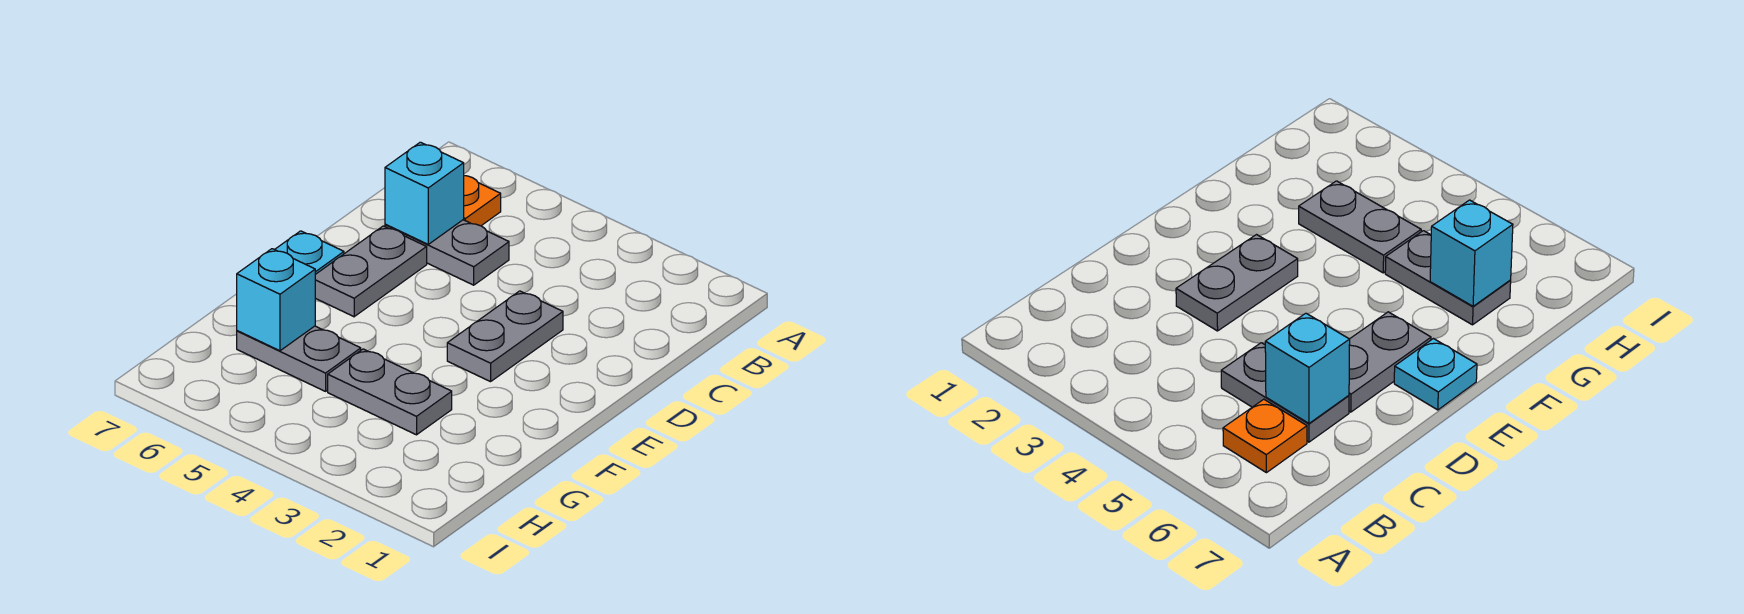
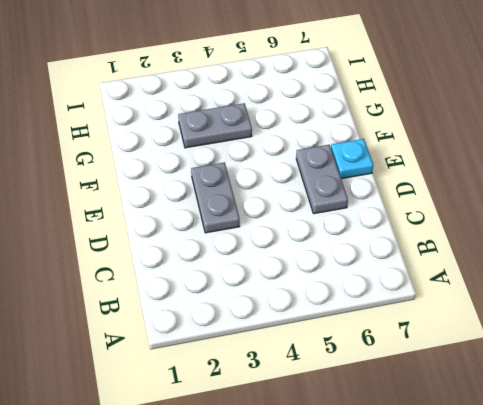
none -> orange 1x1 plate [463,176,501,226]
none -> grey 1x2 plate [385,220,509,285]

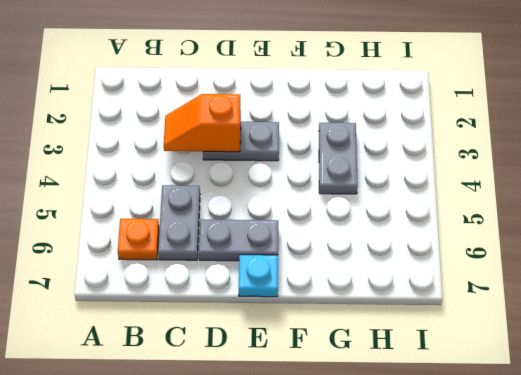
orange 1x2 slope [164,94,241,152] -> none
none -> grey 1x2 plate [237,326,361,391]
none -> cyan 1x1 brick [385,142,464,244]

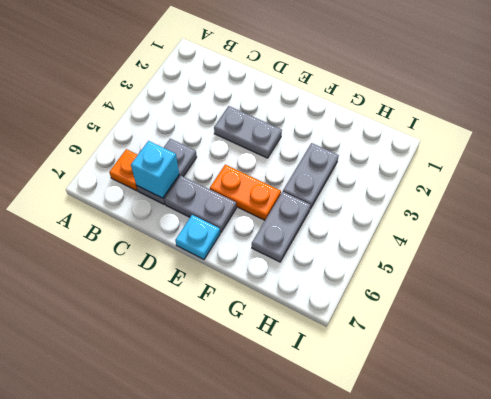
orange 1x2 plate [210,165,281,220] -> none
none -> cyan 1x1 brick [237,249,315,351]

